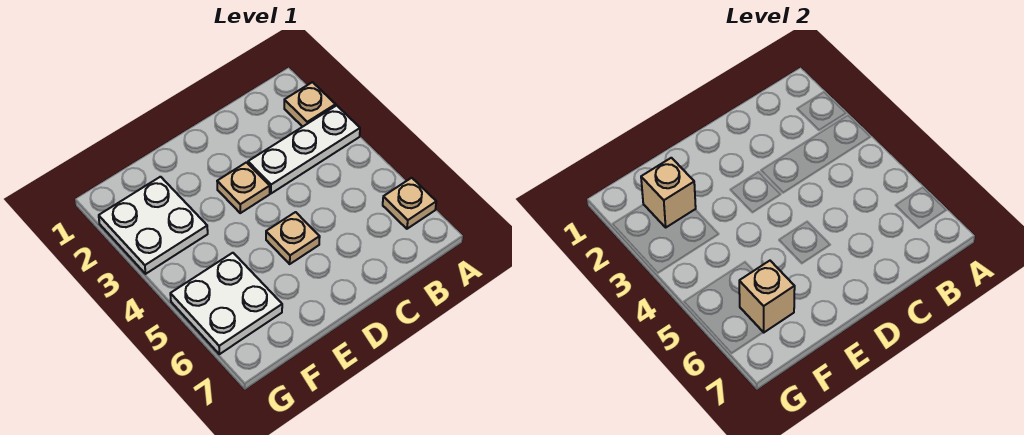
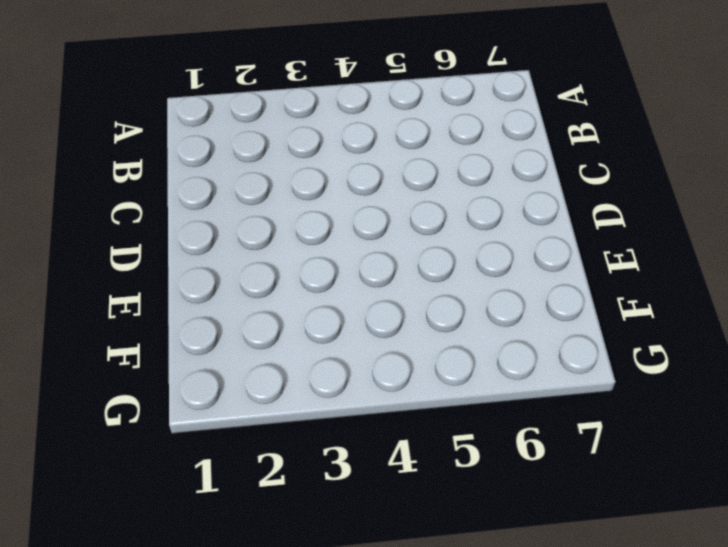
none -> tan 1x1 plate [284,82,336,127]
none -> white 1x3 plate [248,105,360,193]

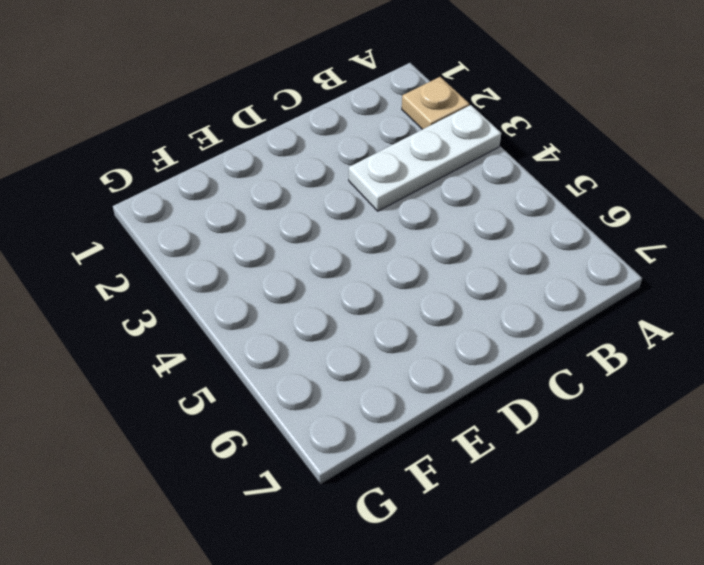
none -> tan 1x1 plate [383,178,436,229]
none -> tan 1x1 plate [217,162,270,213]

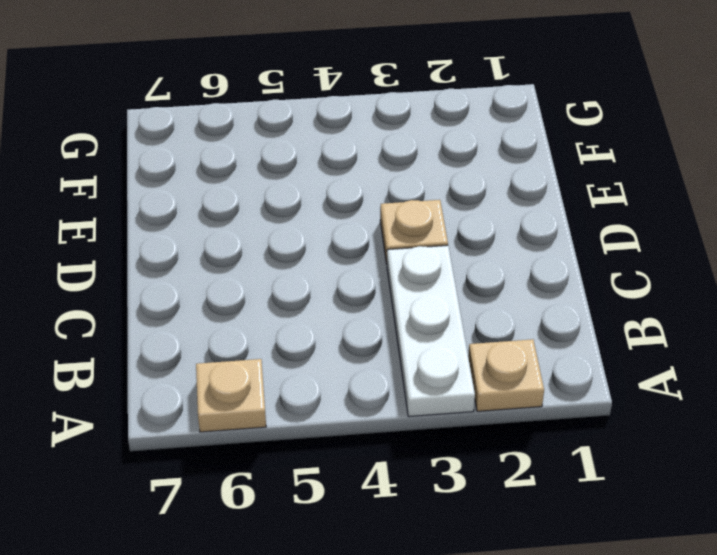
none -> tan 1x1 plate [266,212,320,264]
none -> white 2x2 plate [99,177,208,274]

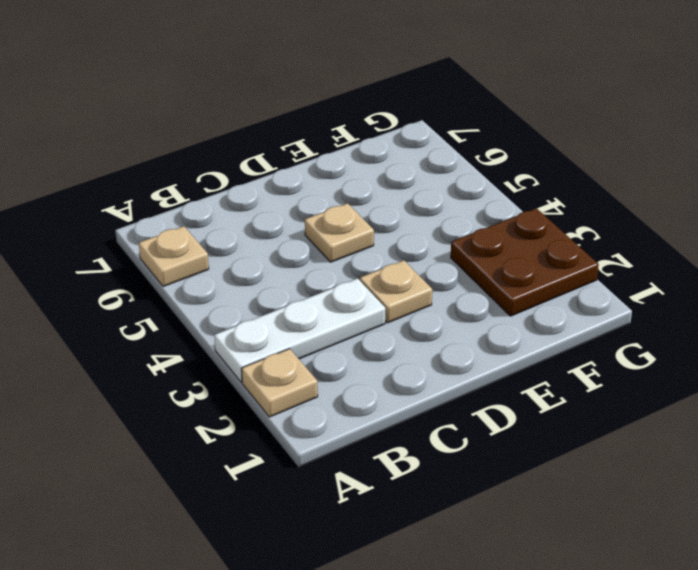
brown 2x2 plate [451,208,599,316] -> white 2x2 plate [99,177,208,274]
none -> white 2x2 plate [170,253,282,354]
none -> tan 1x1 brick [641,158,696,227]

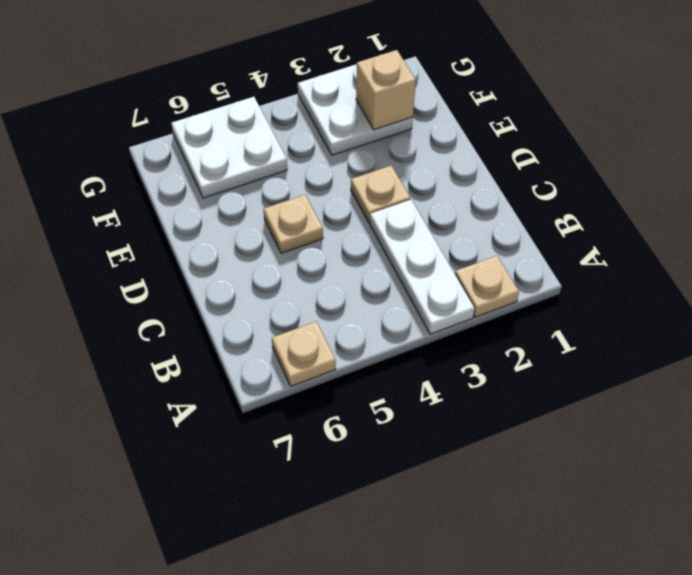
none -> tan 1x1 brick [739,261,795,332]

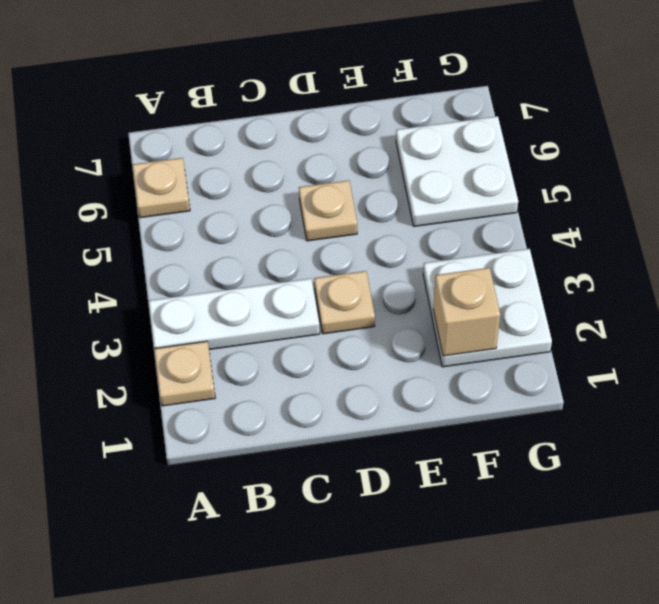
none -> tan 1x1 brick [739,261,795,332]

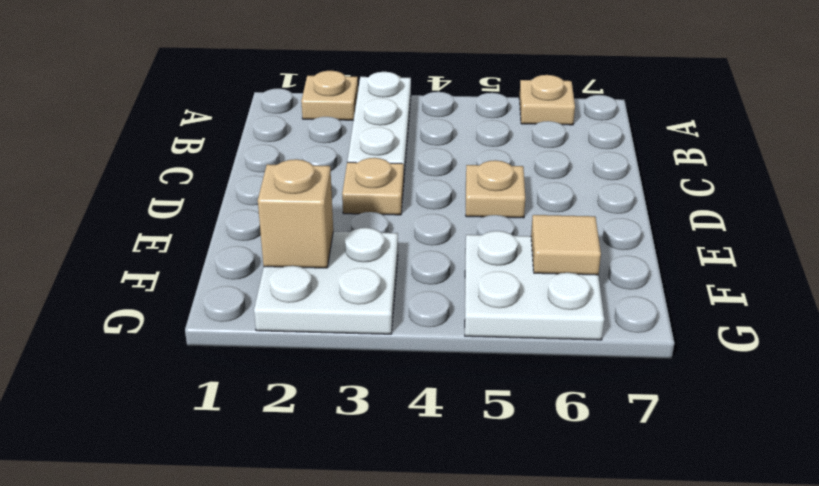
tan 1x1 tile [531,215,601,275] -> tan 1x1 brick [739,261,795,332]

